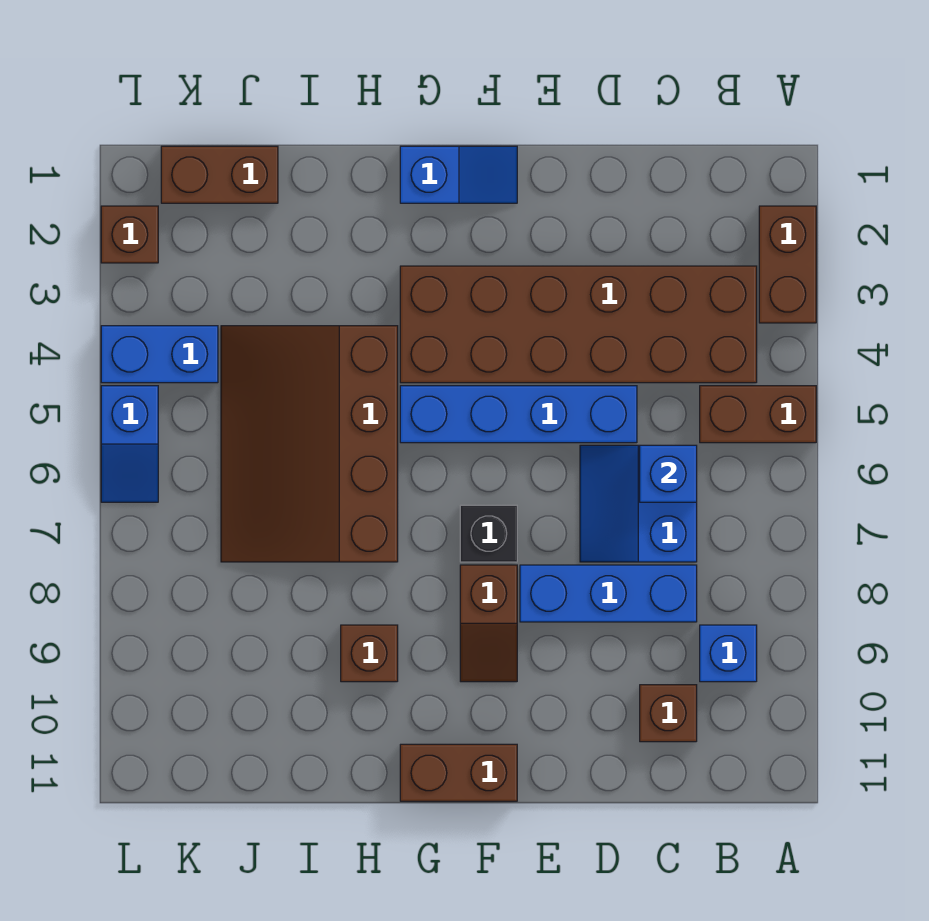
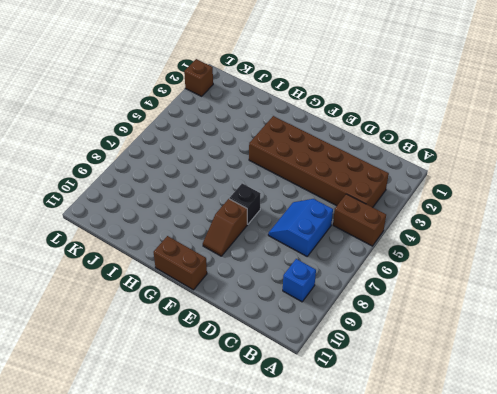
none -> brown 1x2 brick [759,206,816,323]
none -> blue 1x3 brick [520,565,697,622]
none -> brown 1x1 brick [640,685,697,742]

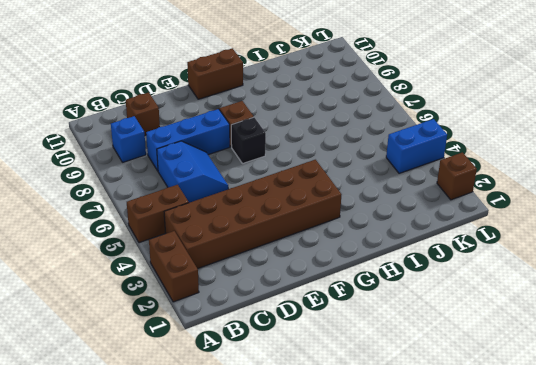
none -> blue 1x4 brick [400,386,637,443]
none -> blue 1x2 slope [400,146,517,203]
none -> brown 3x4 slope [221,326,398,562]

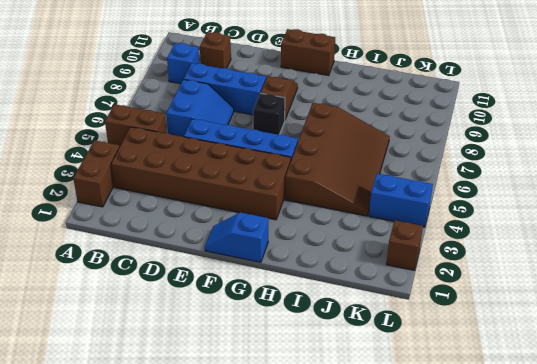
none -> brown 1x1 brick [341,625,398,682]
none -> brown 1x2 brick [161,146,278,203]
none -> blue 1x2 slope [101,386,158,502]

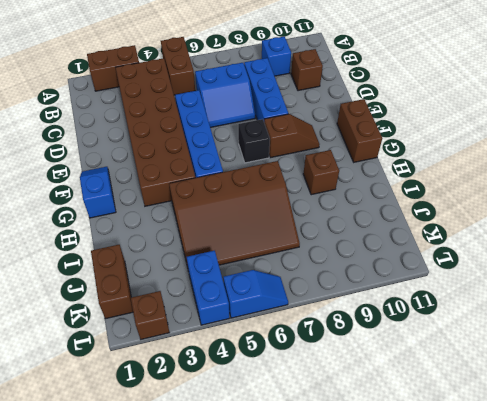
none -> blue 1x1 brick [640,445,697,502]

